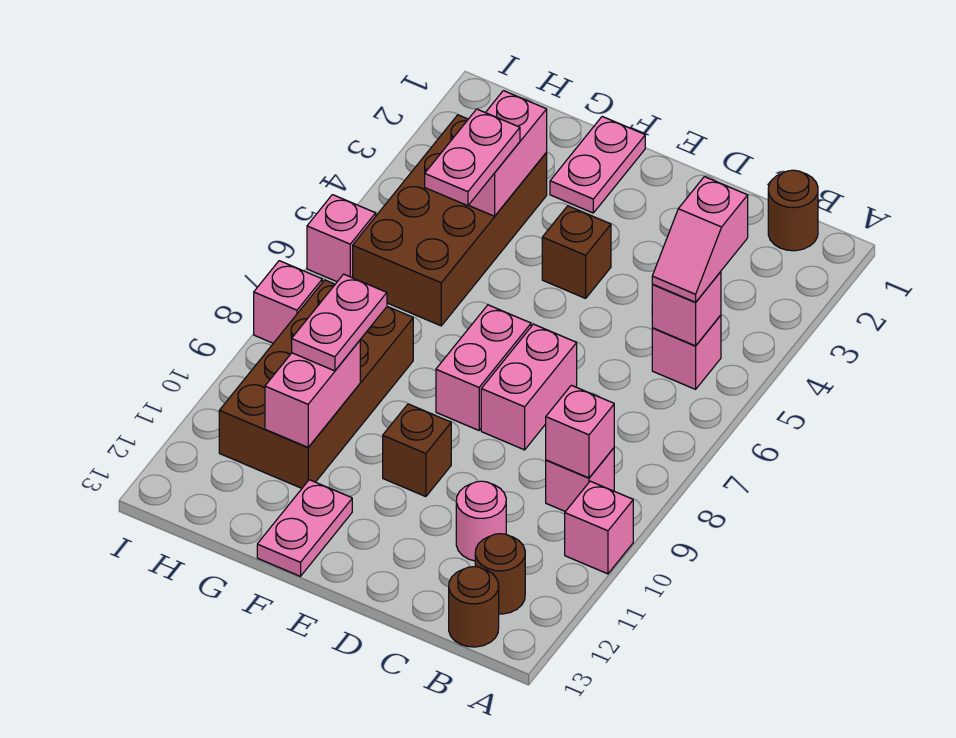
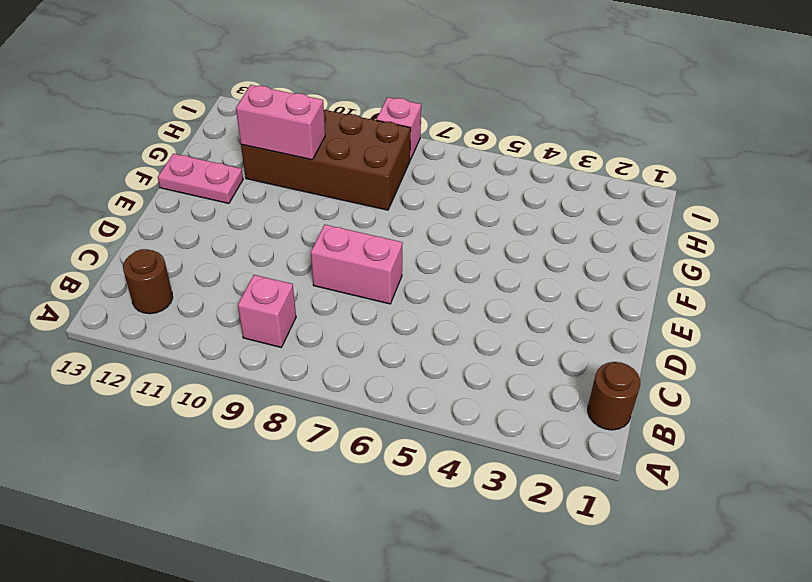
none -> pink 1x1 brick [565,481,633,574]
none -> pink 1x1 brick [652,315,721,389]
none -> brown 1x1 round brick [449,567,499,647]

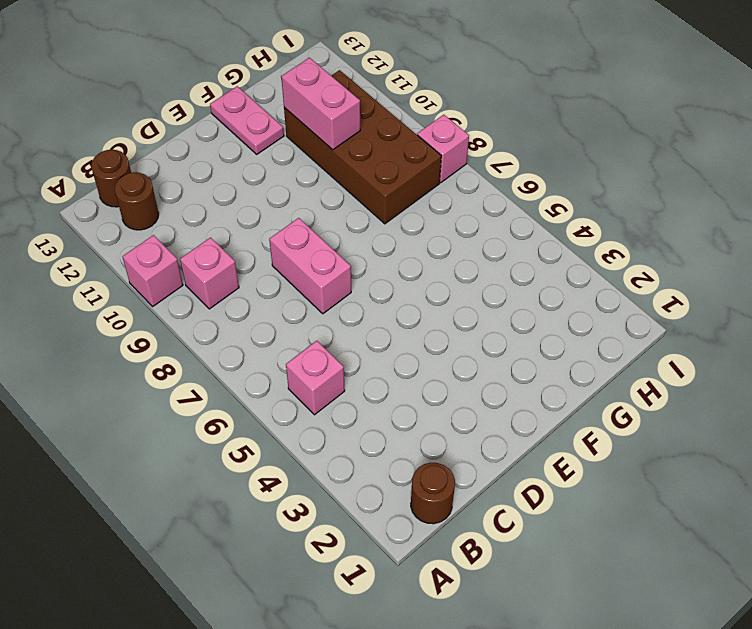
none -> pink 1x1 round brick [456,481,506,561]
none -> brown 1x1 brick [542,206,611,298]
none -> pink 1x2 brick [436,305,531,430]

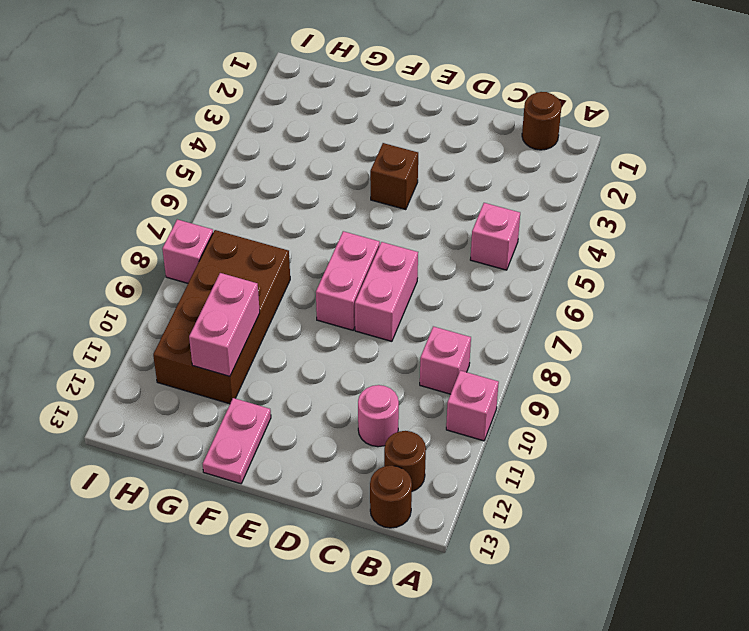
none -> brown 1x1 brick [383,404,451,497]
none -> pink 1x2 plate [550,117,645,213]
none -> brown 2x4 brick [353,115,547,326]

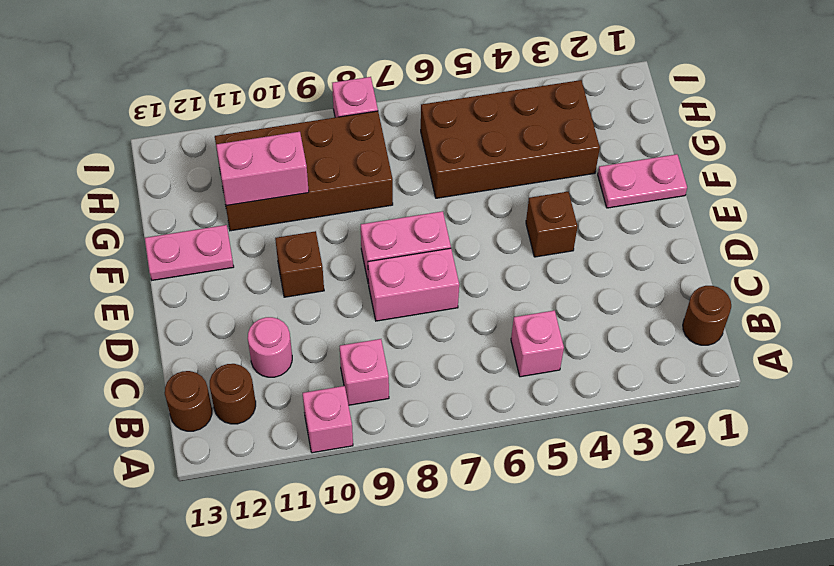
none -> pink 1x1 brick [307,195,376,282]
none -> pink 1x1 brick [652,272,721,346]
none -> pink 1x1 brick [546,385,614,478]

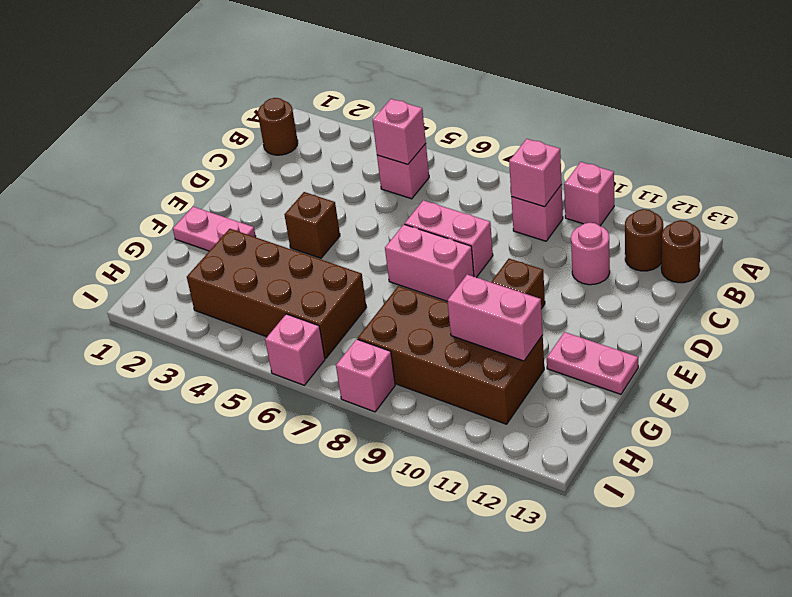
none -> pink 1x2 brick [469,91,547,216]
none -> pink 1x2 slope [652,177,748,302]
none -> pink 1x2 plate [425,109,520,206]

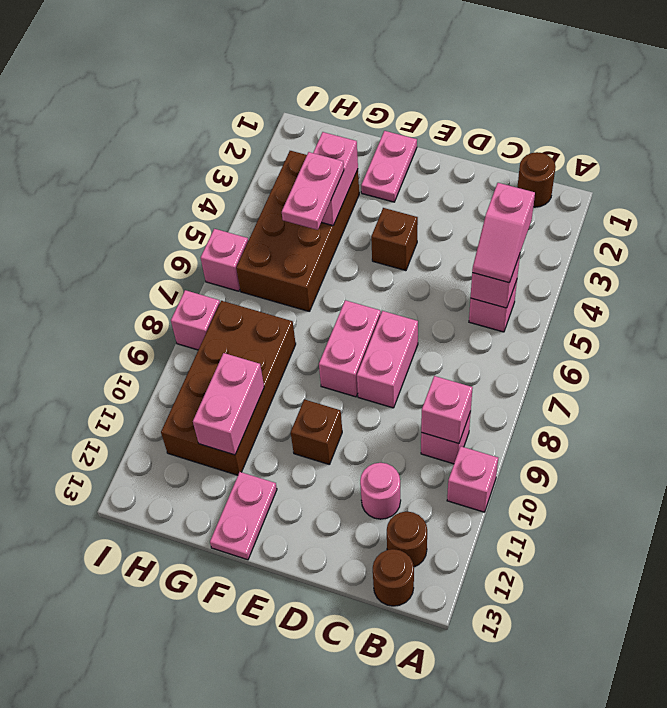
none -> pink 1x2 plate [292,274,387,371]

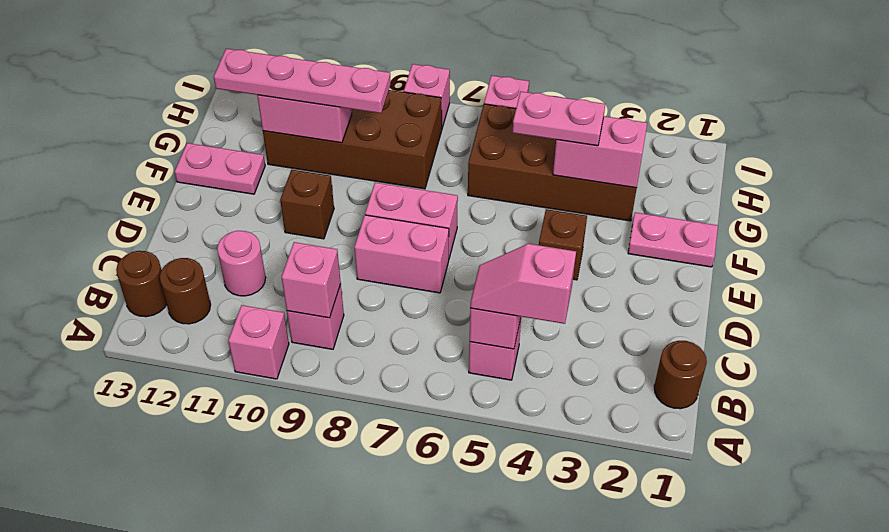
pink 1x4 plate [214,49,391,113] -> pink 1x2 plate [292,274,387,371]

